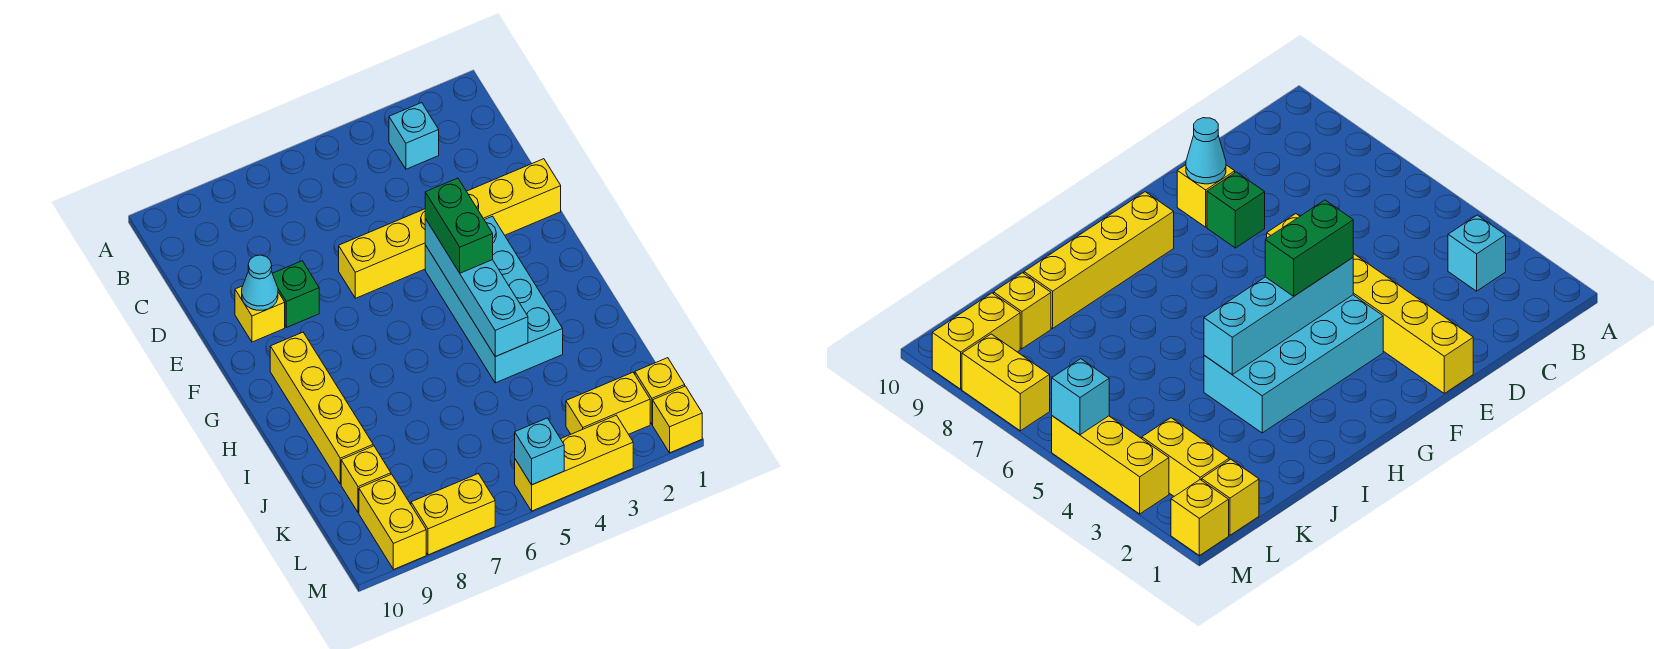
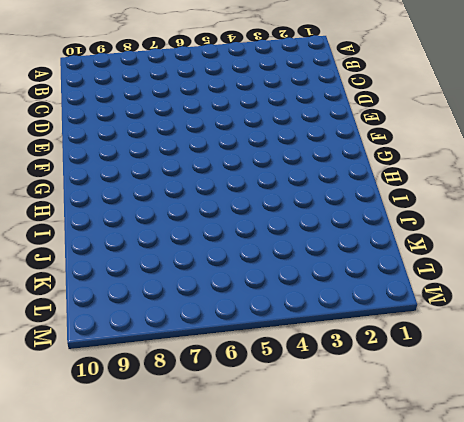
none -> cyan 1x1 brick [389,103,439,169]
none -> yellow 1x6 brick [339,159,561,298]
none -> green 1x1 brick [272,261,319,328]

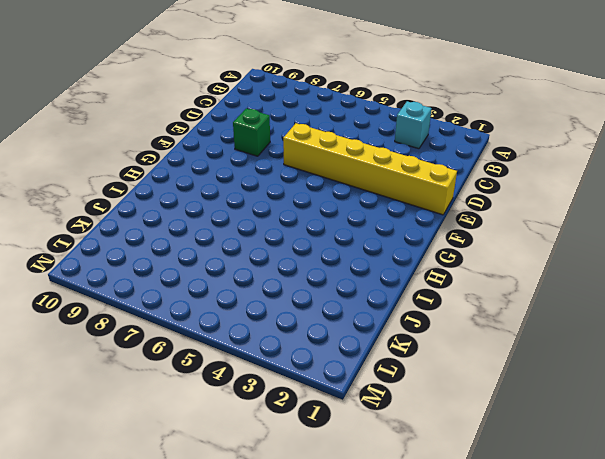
none -> yellow 1x1 brick [235,286,285,342]
none -> cyan 2x4 brick [425,216,563,383]
none -> yellow 1x4 brick [270,332,373,484]

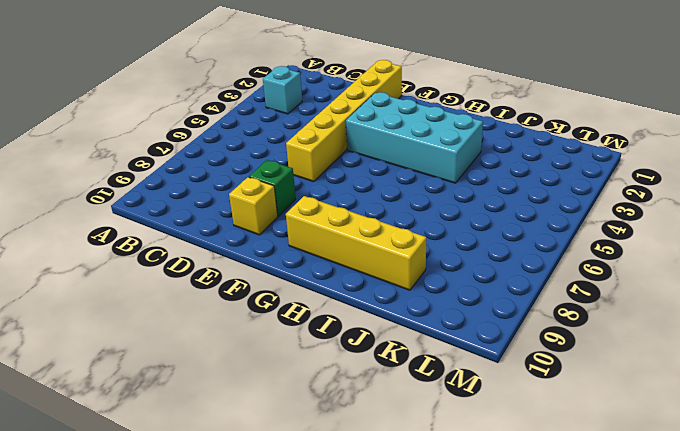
none -> yellow 1x1 brick [341,446,391,513]
none -> yellow 1x1 brick [635,358,685,424]
none -> yellow 1x2 brick [566,372,650,434]

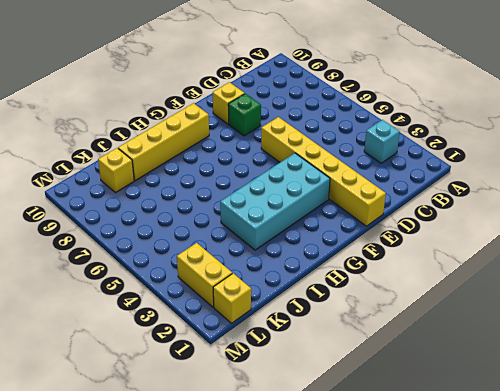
none -> yellow 1x2 brick [359,474,426,569]
none -> yellow 1x1 brick [653,386,702,453]
none -> yellow 1x3 brick [515,415,633,511]

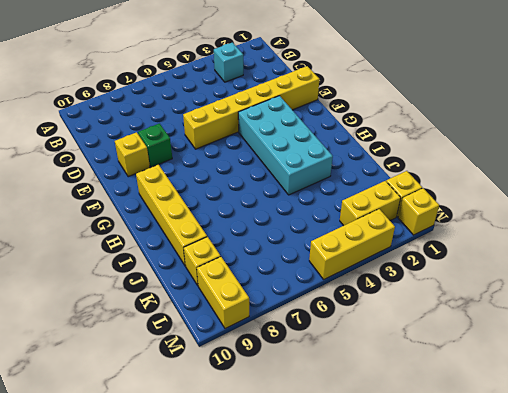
none -> yellow 1x2 brick [411,474,495,555]
none -> cyan 1x1 cone [242,255,278,310]
none -> cyan 1x4 brick [425,219,528,357]

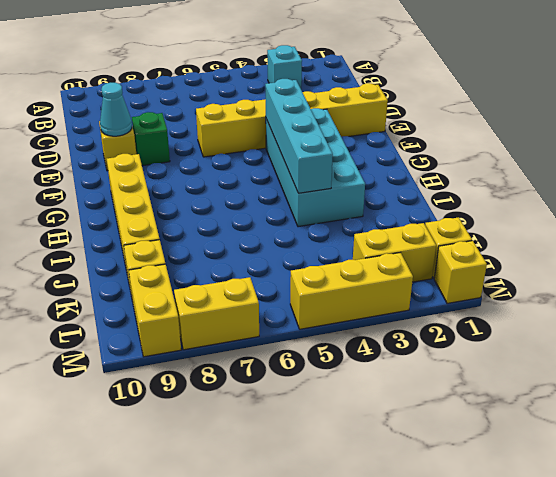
none -> cyan 1x1 brick [515,418,564,485]
none -> green 1x2 brick [425,178,493,273]

